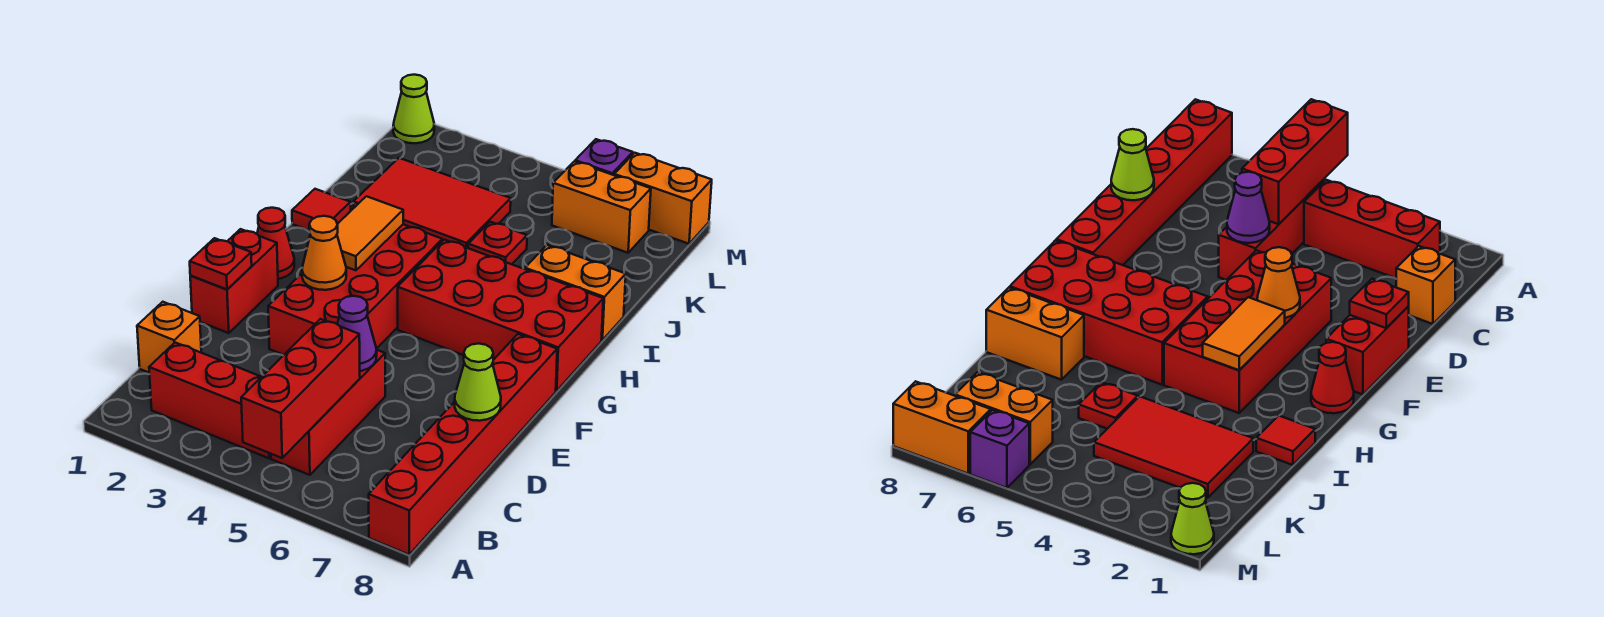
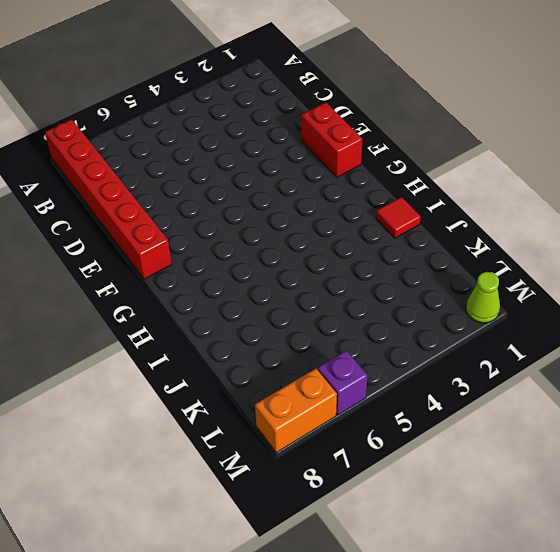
none -> red 1x3 brick [149,343,271,458]
none -> red 1x3 brick [271,350,385,475]
none -> orange 1x1 brick [137,302,201,372]

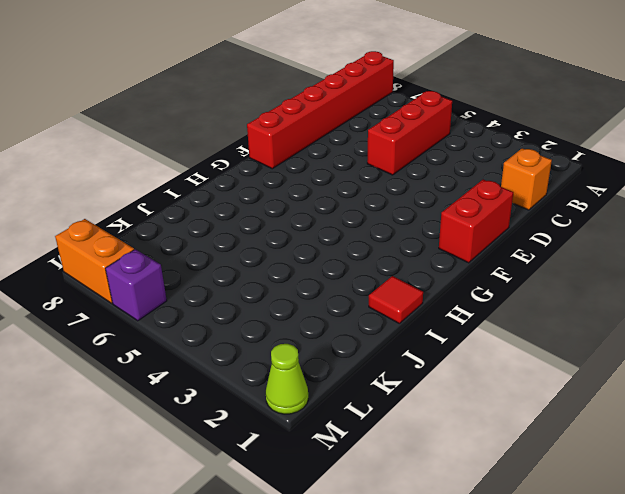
none -> red 1x3 brick [149,343,271,458]
none -> red 2x4 brick [268,224,442,355]
none -> red 1x1 cone [257,208,294,279]

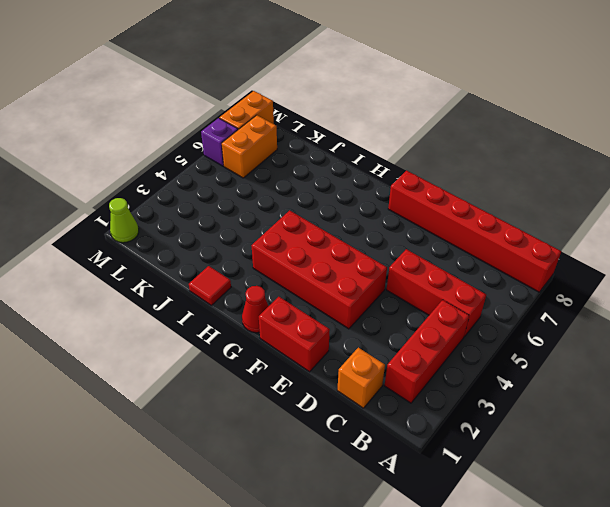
none -> red 2x4 brick [398,240,603,391]
none -> orange 1x2 brick [525,245,626,340]
none -> red 2x3 tile [353,158,511,248]

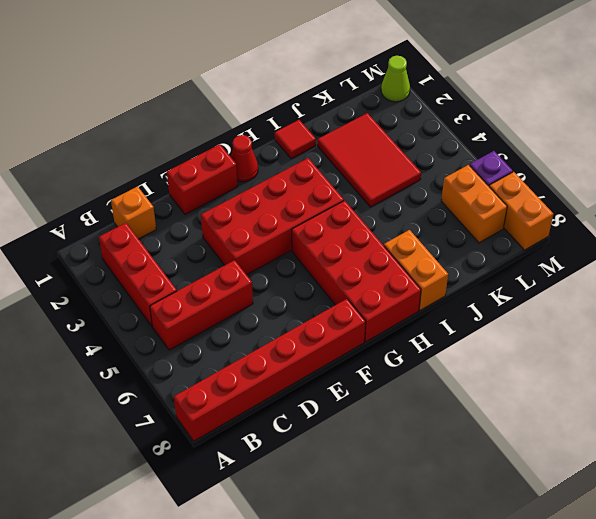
none -> red 1x1 plate [468,222,527,264]
none -> red 1x3 brick [241,319,360,458]
none -> purple 1x1 cone [337,296,377,371]

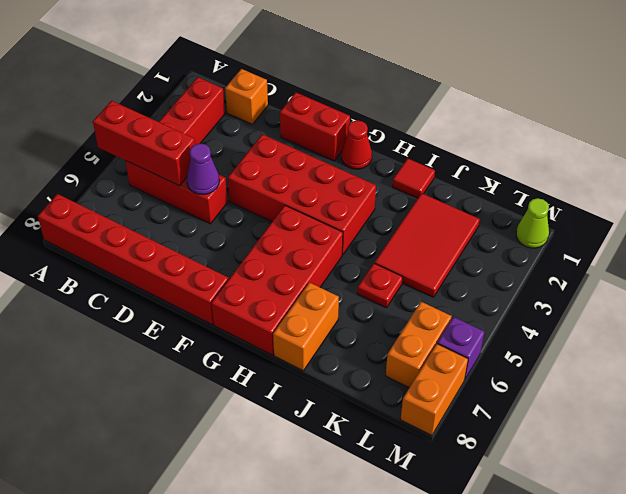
none -> lime 1x1 cone [455,344,501,421]
none -> red 1x1 plate [190,238,252,290]
none -> orange 1x1 cone [302,216,346,290]

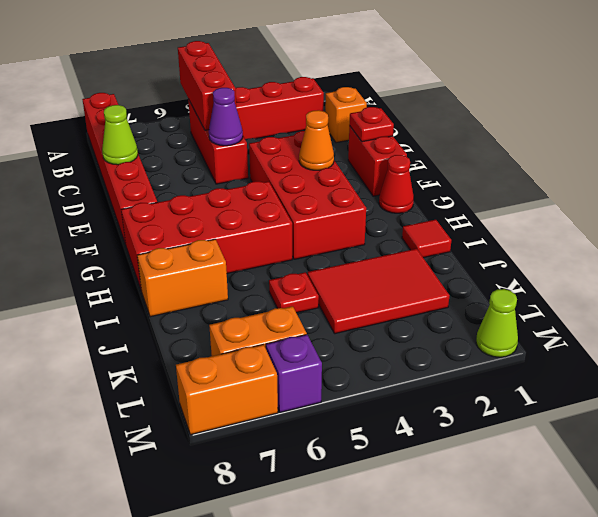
none -> orange 1x2 tile [337,196,403,270]

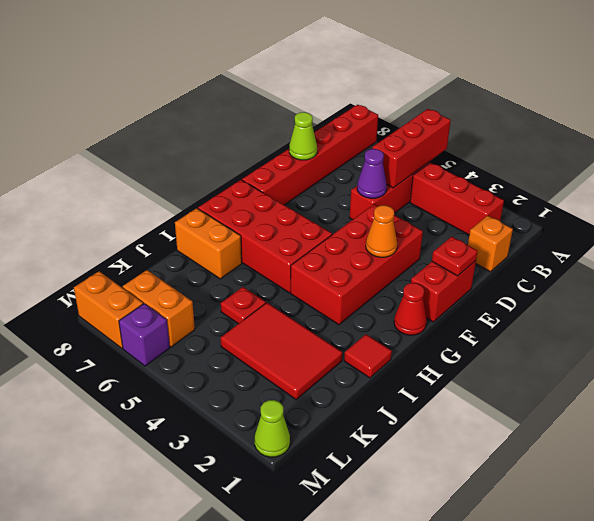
none -> orange 1x2 tile [337,196,403,270]

